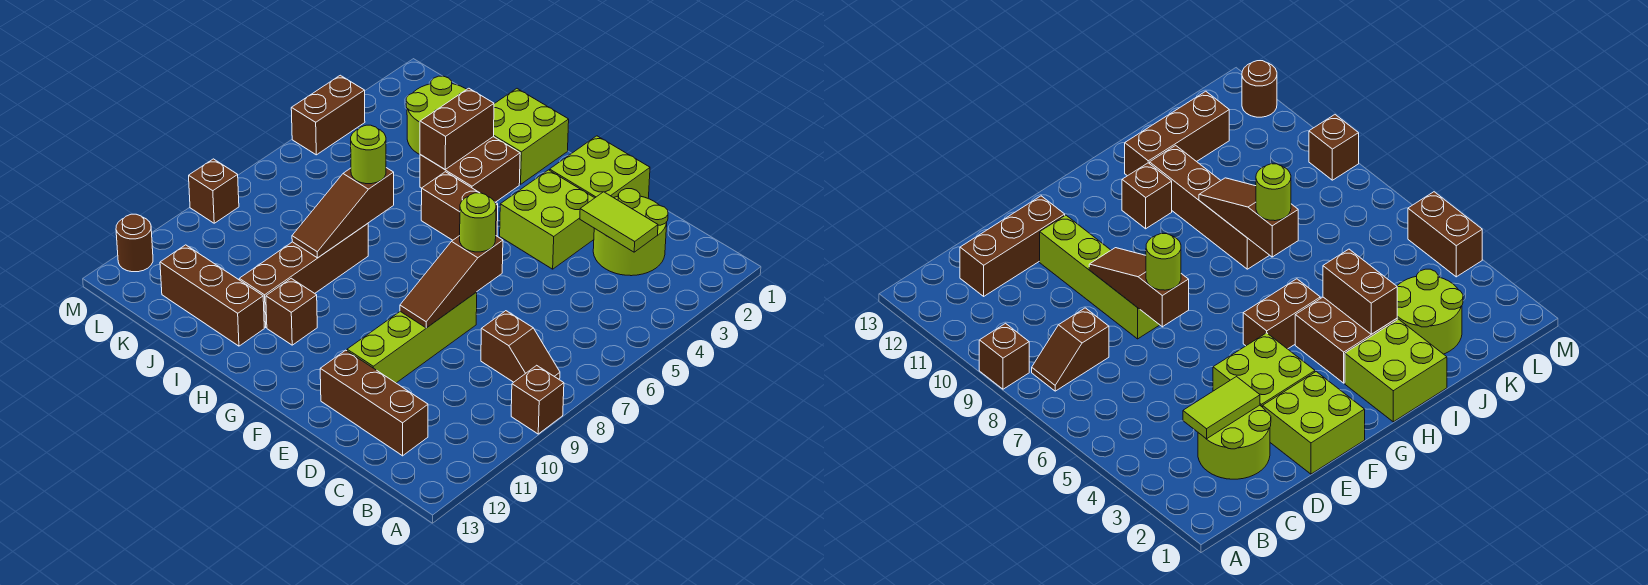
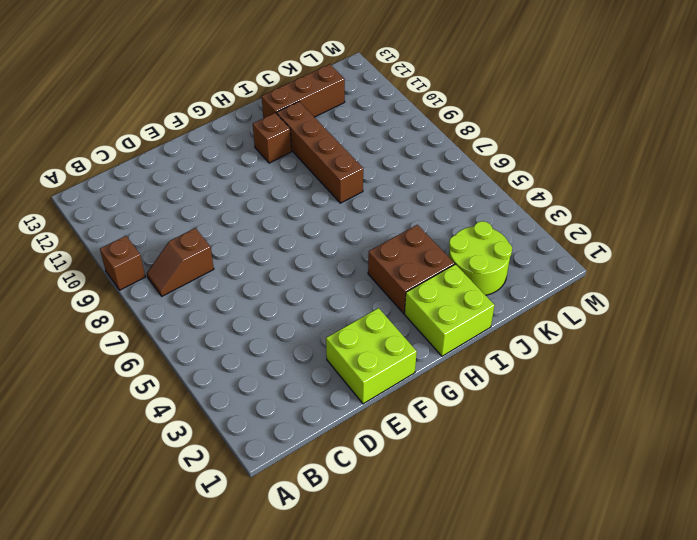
none -> lime 2x2 round brick [593,189,668,276]
none -> brown 1x3 brick [320,350,428,456]
none -> lime 2x2 brick [500,170,594,269]

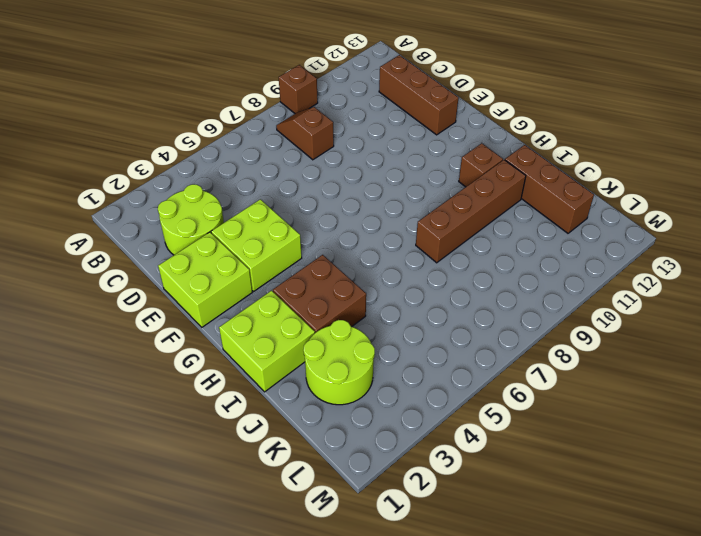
none -> lime 1x4 brick [347,292,477,383]
none -> brown 1x2 brick [421,172,498,240]
none -> brown 1x2 brick [291,75,365,155]

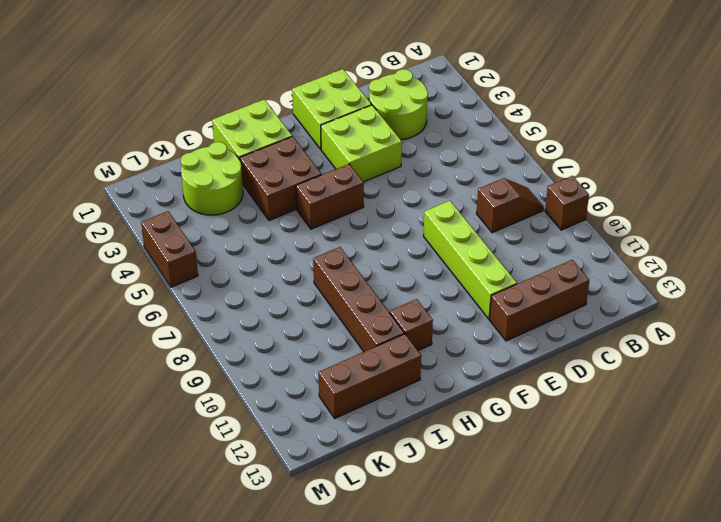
none -> brown 1x1 brick [189,159,239,223]
none -> brown 1x1 round brick [116,214,153,272]
none -> lime 1x2 tile [580,192,658,252]

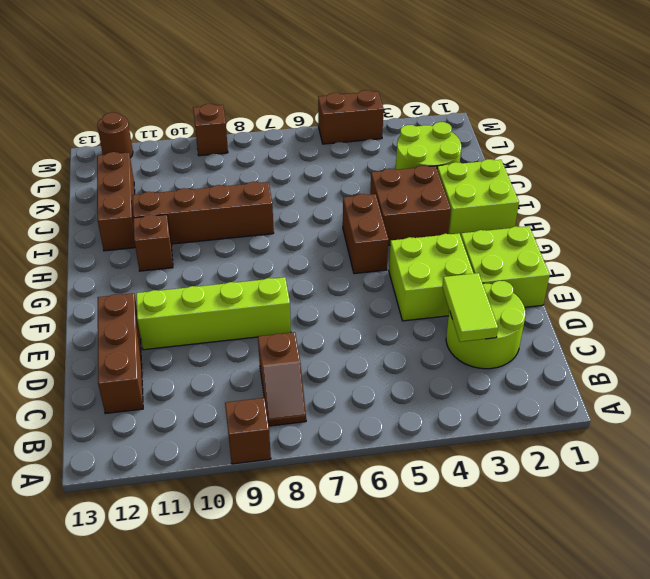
none -> brown 1x3 slope [400,236,503,328]
none -> brown 1x2 brick [420,88,494,169]
none -> brown 1x3 slope [292,168,394,258]

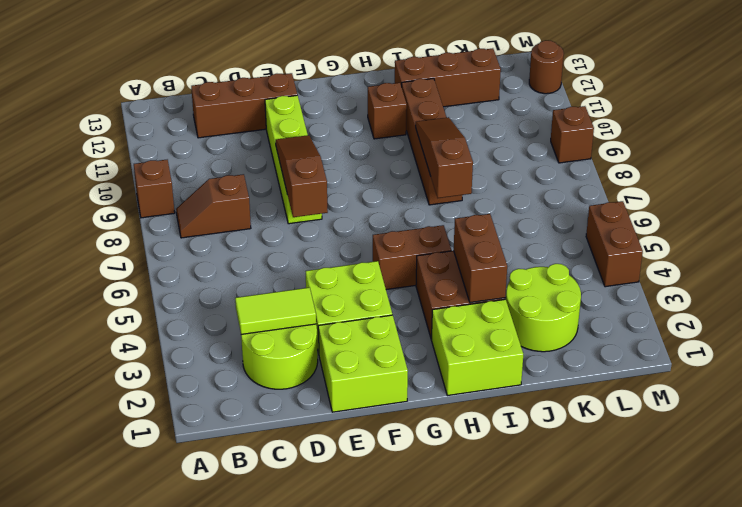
none -> lime 1x1 round brick [460,193,496,252]
none -> lime 1x1 round brick [351,125,386,184]

